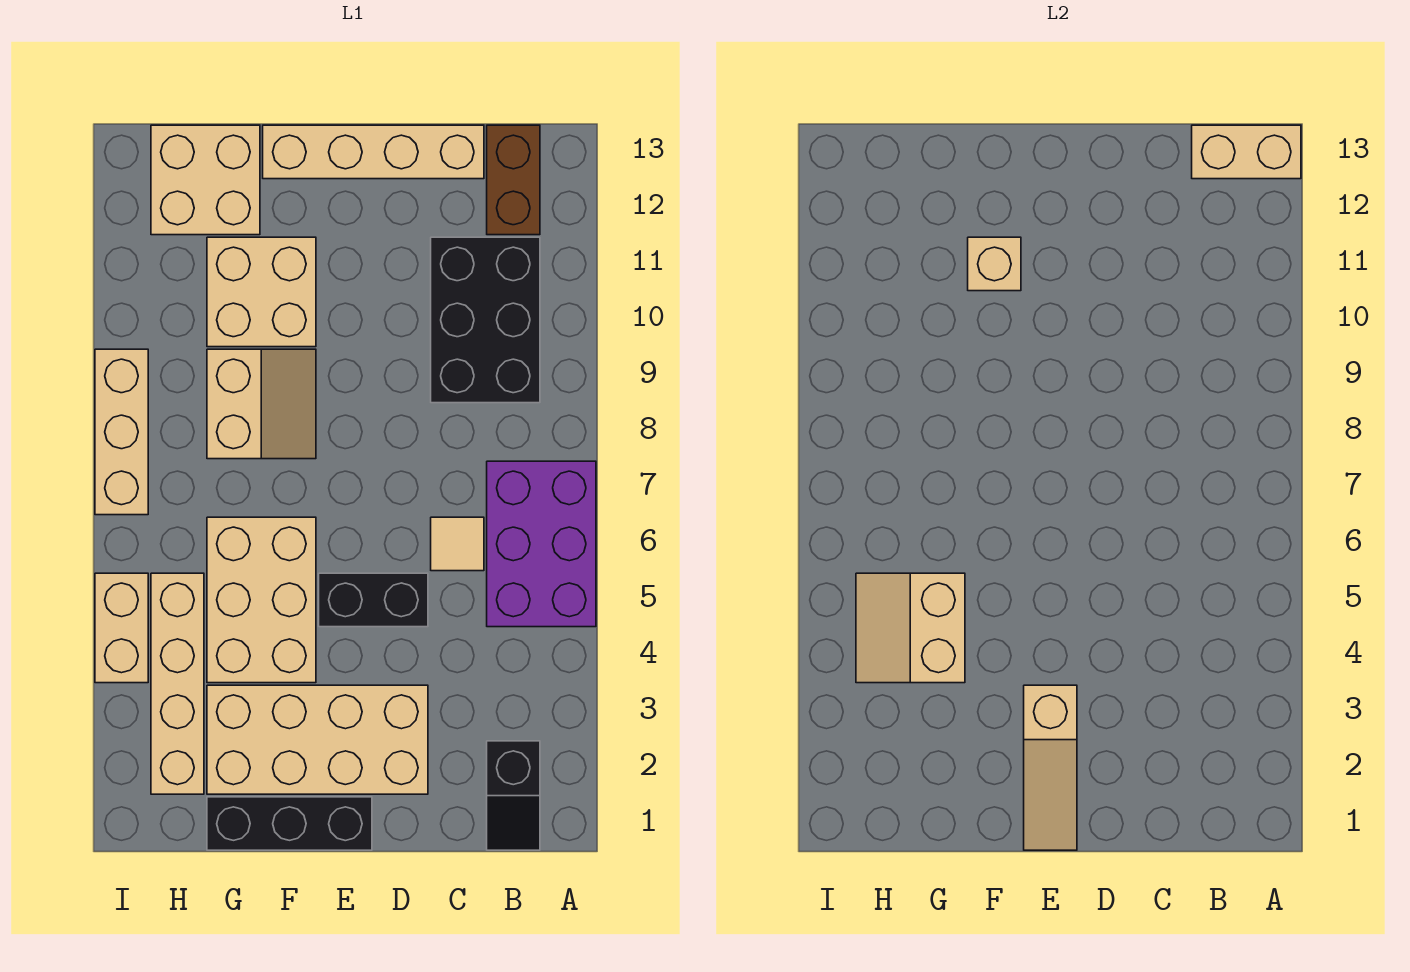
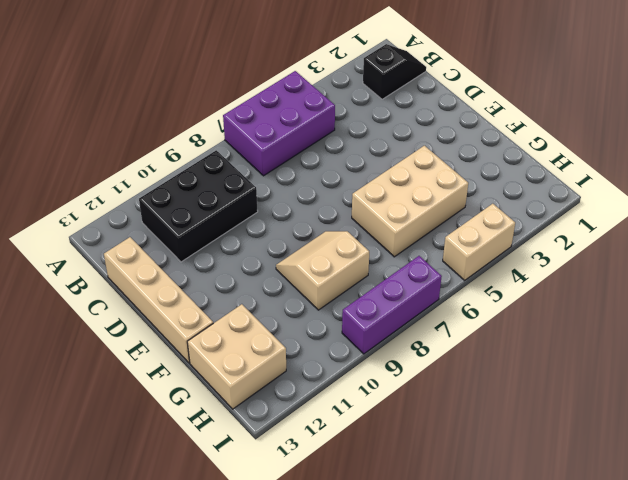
purple 1x3 brick [342,256,442,354] -> tan 1x3 brick [95,349,148,515]
none -> brown 1x2 brick [487,125,540,235]
none -> tan 1x1 tile [431,517,484,571]
none -> tan 2x4 brick [207,685,428,794]

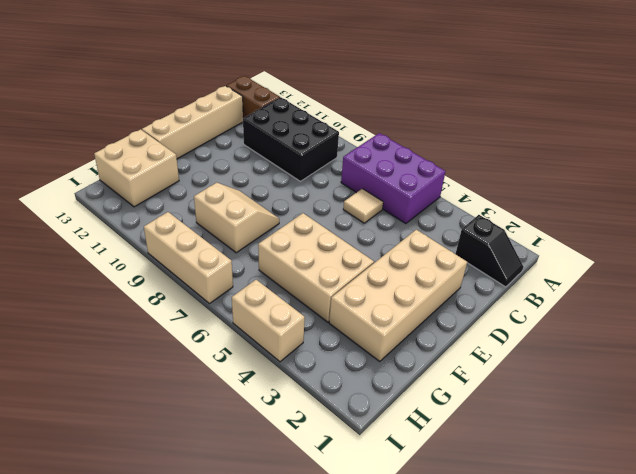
none -> black 1x2 brick [319,573,428,627]
none -> black 1x3 brick [207,797,372,850]
none -> tan 2x2 brick [207,237,316,347]

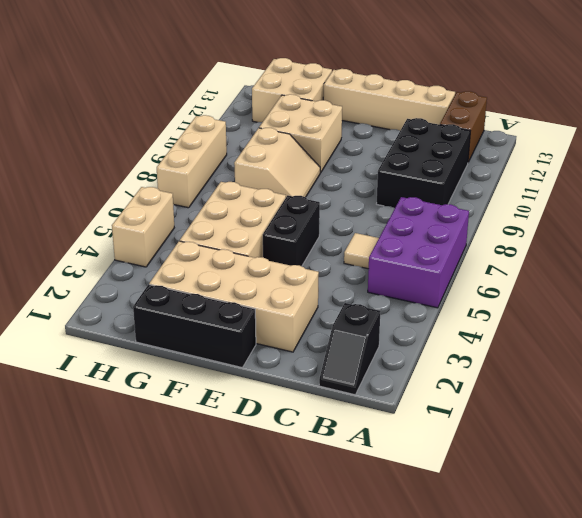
black 1x2 brick [263,195,320,266] -> black 1x2 brick turned to [319,573,428,627]
none -> tan 1x4 brick [151,573,204,794]
none -> tan 1x2 brick [1192,125,1301,179]
none -> tan 1x3 slope [1024,685,1077,850]

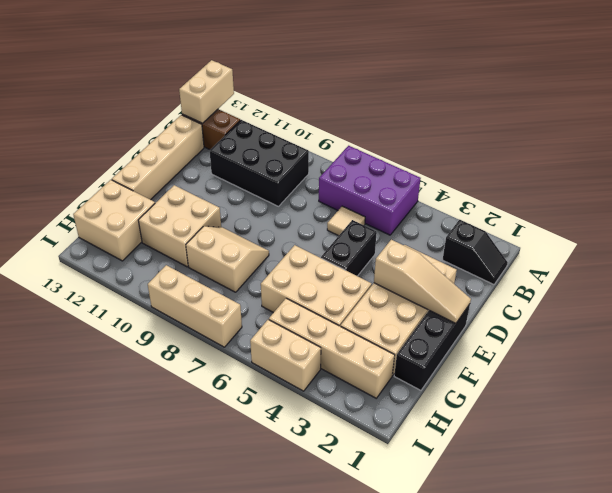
none -> tan 1x1 brick [968,237,1021,291]
none -> tan 2x2 slope [856,573,965,683]

